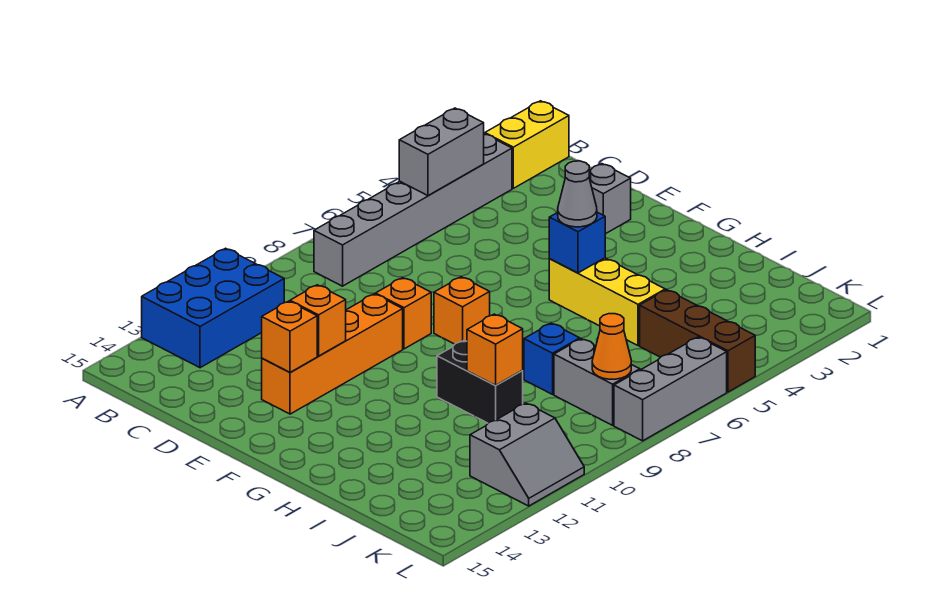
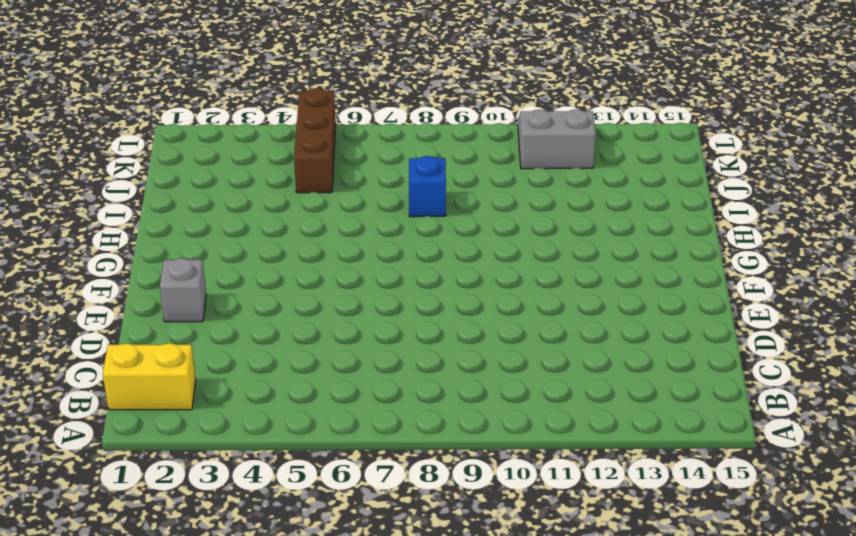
none -> blue 2x3 brick [142,248,284,368]
none -> grey 1x6 brick [314,134,512,286]
none -> orange 1x1 brick [376,278,431,349]

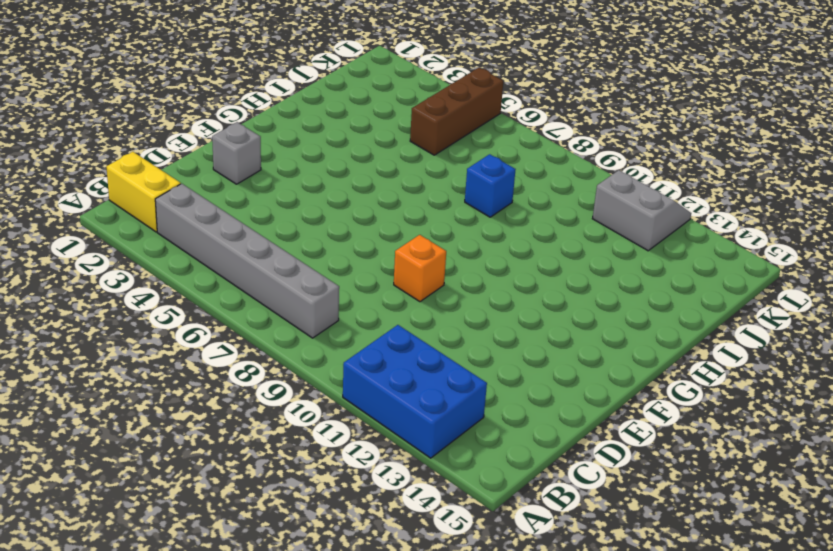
none -> orange 1x4 brick [262,294,403,414]
none -> orange 1x1 brick [434,277,490,344]
none -> yellow 1x3 brick [549,258,665,346]

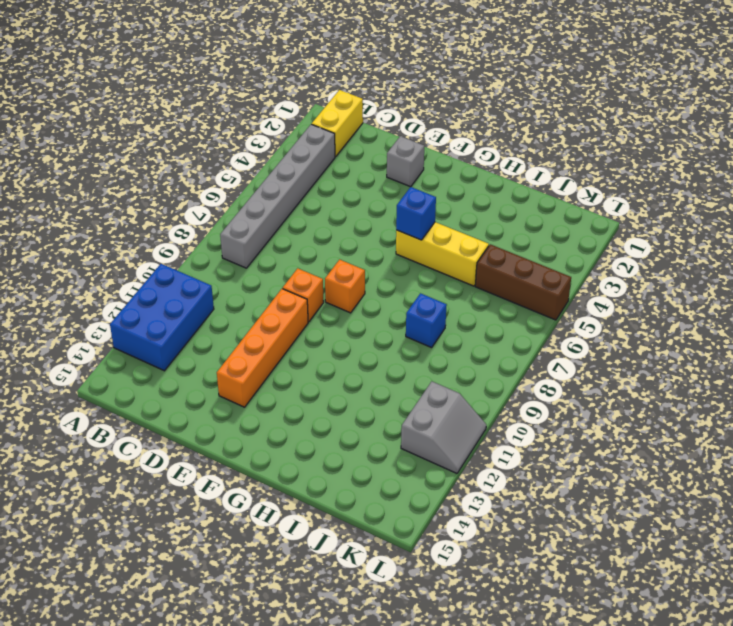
none -> black 1x2 brick [437,340,523,423]
none -> grey 1x2 brick [554,339,640,425]
none -> grey 1x3 brick [614,337,727,441]

